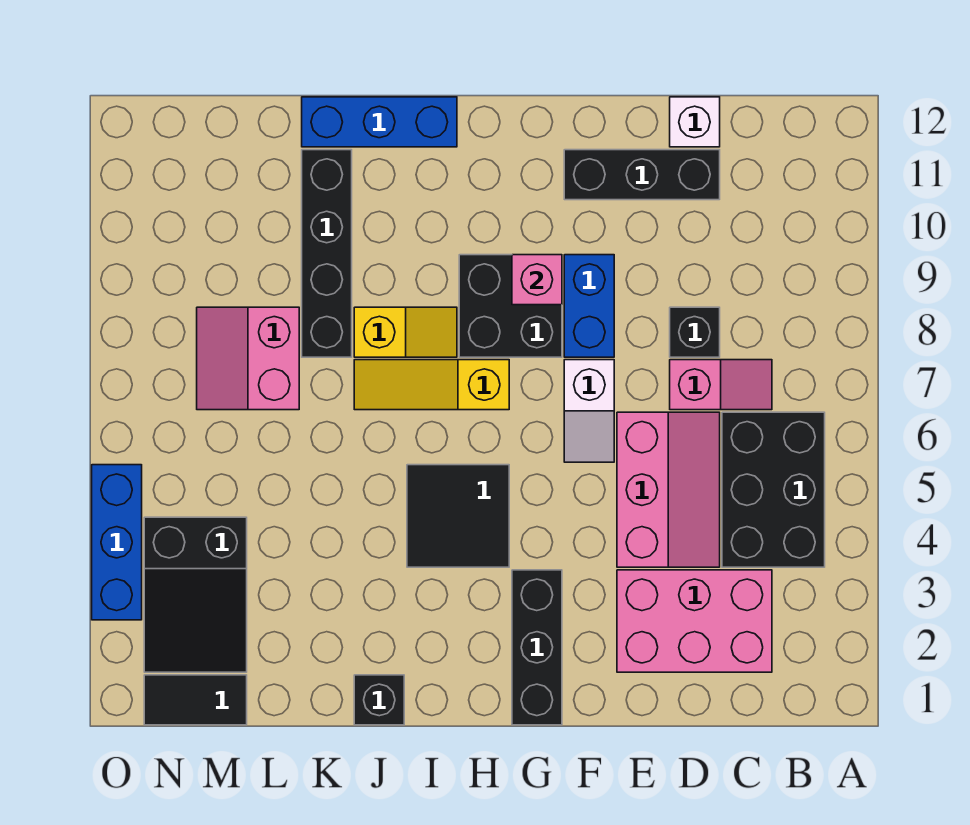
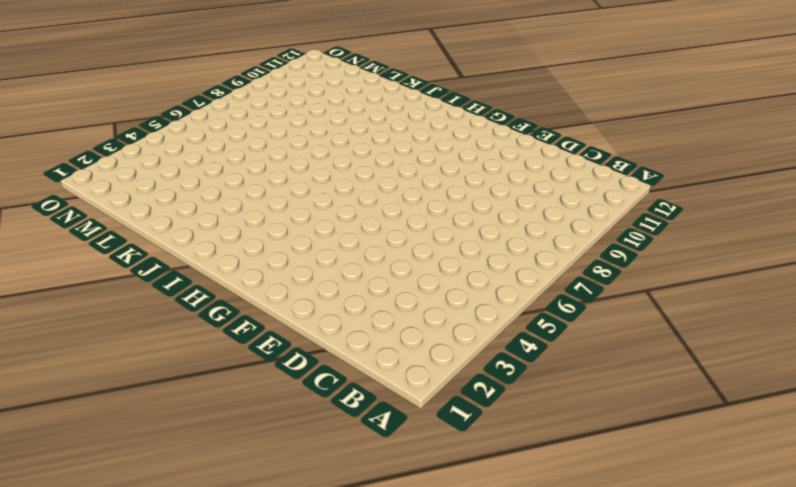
none -> black 2x3 brick [722,412,825,567]
none -> pink 2x3 brick [617,570,772,672]
none -> pink 1x2 slope [670,360,772,410]

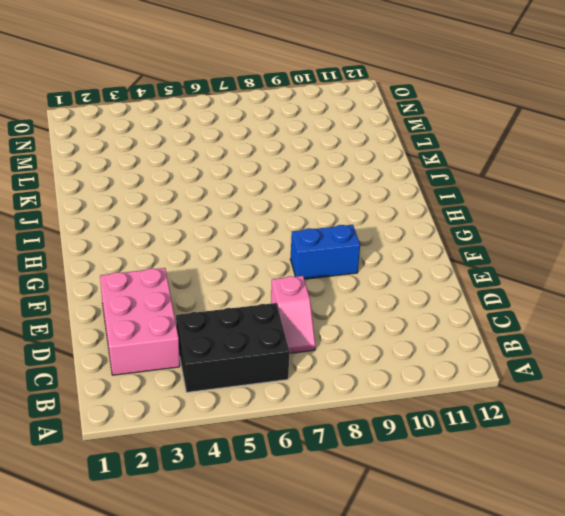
none -> pink 2x3 slope [617,412,720,567]
none -> black 1x1 brick [670,307,720,357]
none -> black 1x3 brick [564,150,720,200]

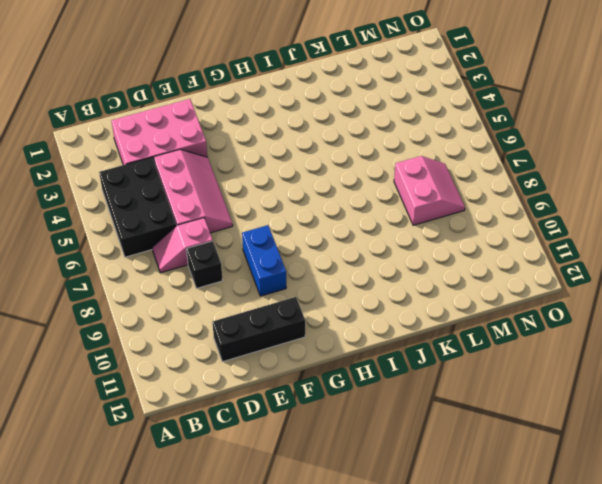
pink 2x3 slope [154,150,233,233] -> pink 2x3 slope turned to [617,412,720,567]
none -> white 1x1 brick [670,97,720,147]
none -> white 1x2 slope [564,360,614,462]
none -> black 1x3 brick [512,570,562,725]

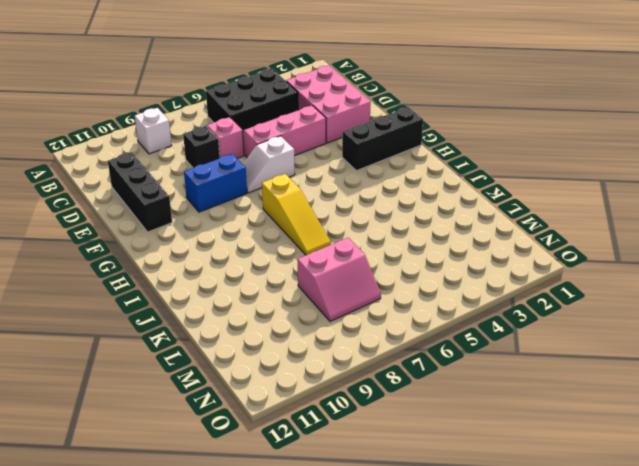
white 1x1 brick [135,108,172,154] -> white 1x1 brick moved to [670,97,720,147]
white 1x2 slope [243,136,295,193] -> white 1x2 slope turned to [564,360,614,462]
none -> black 2x2 brick [459,255,562,357]
none -> black 2x2 tile [407,465,509,567]
none -> yellow 1x2 slope [354,307,457,357]

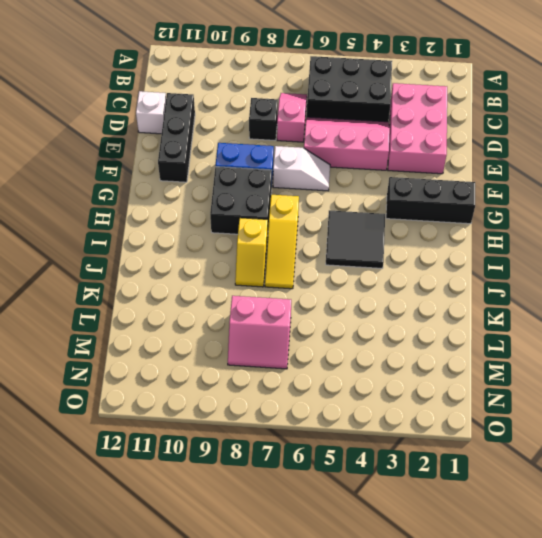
yellow 1x2 slope [235,218,268,287] -> yellow 1x2 slope turned to [354,307,457,357]
none -> blue 1x3 brick [302,97,457,147]
none -> black 1x1 brick [354,675,404,725]
none -> black 1x4 brick [302,150,352,357]

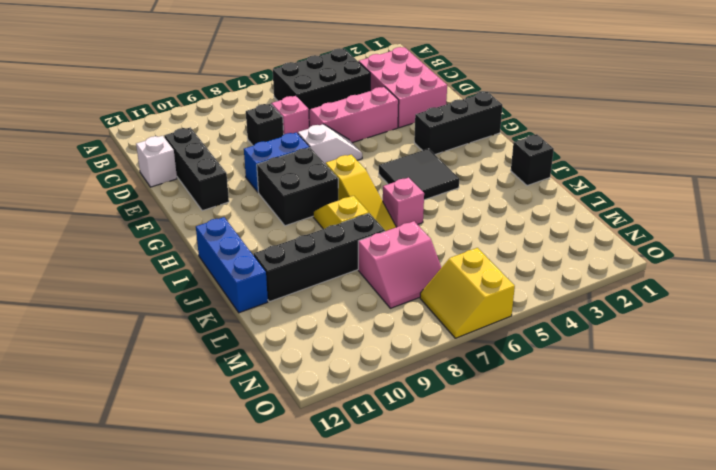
pink 1x1 brick [383,178,424,227] -> pink 1x1 brick moved to [512,255,562,305]
yellow 2x2 slope [420,248,515,338] -> none
none -> black 1x2 tile [144,675,247,725]
none -> black 2x3 slope [144,517,247,672]
none -> blue 1x3 brick [92,465,142,620]

